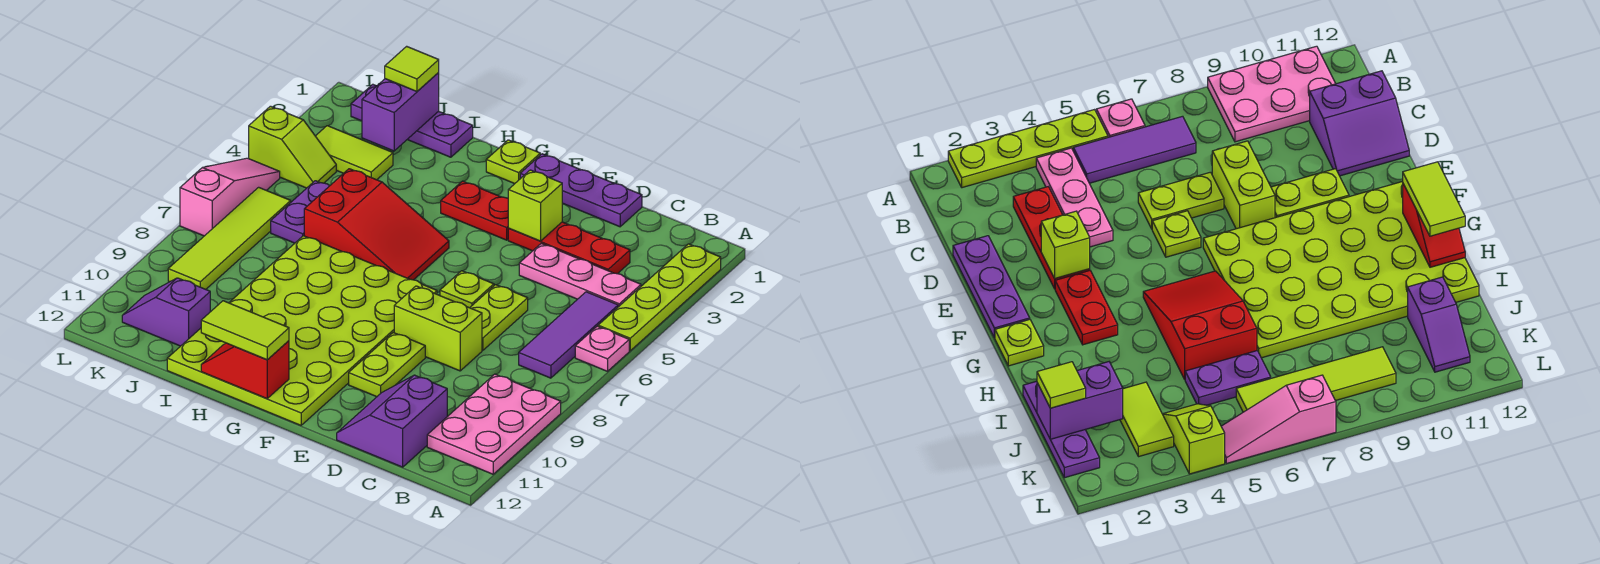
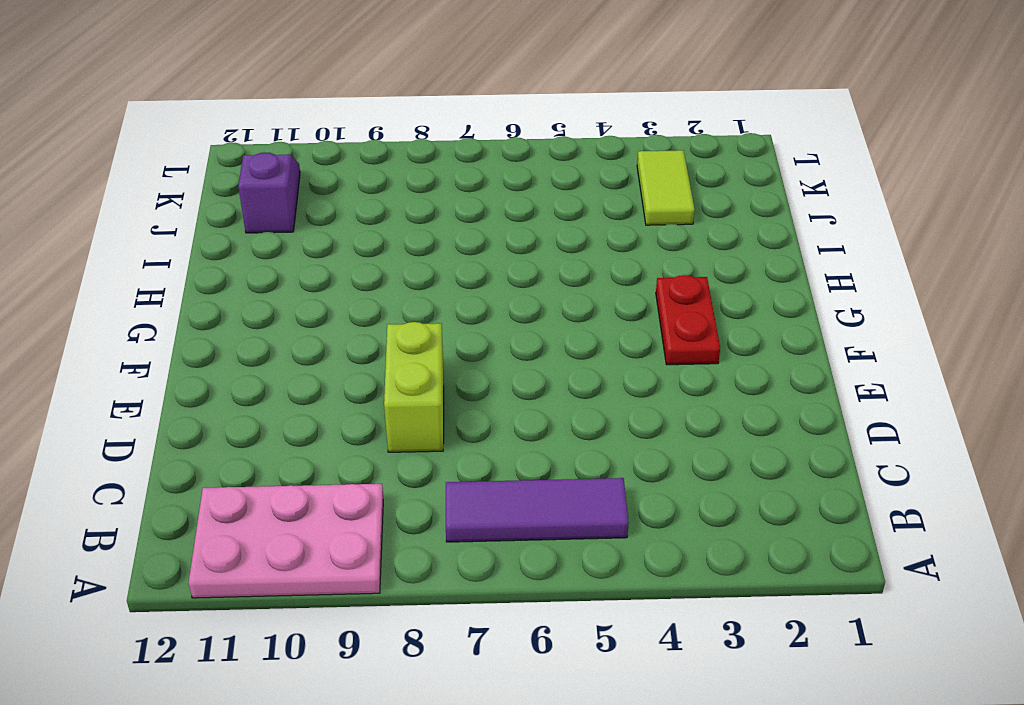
none -> lime 1x4 plate [598,244,721,351]
none -> pink 1x1 plate [575,326,629,371]
none -> pink 1x3 plate [519,243,641,307]

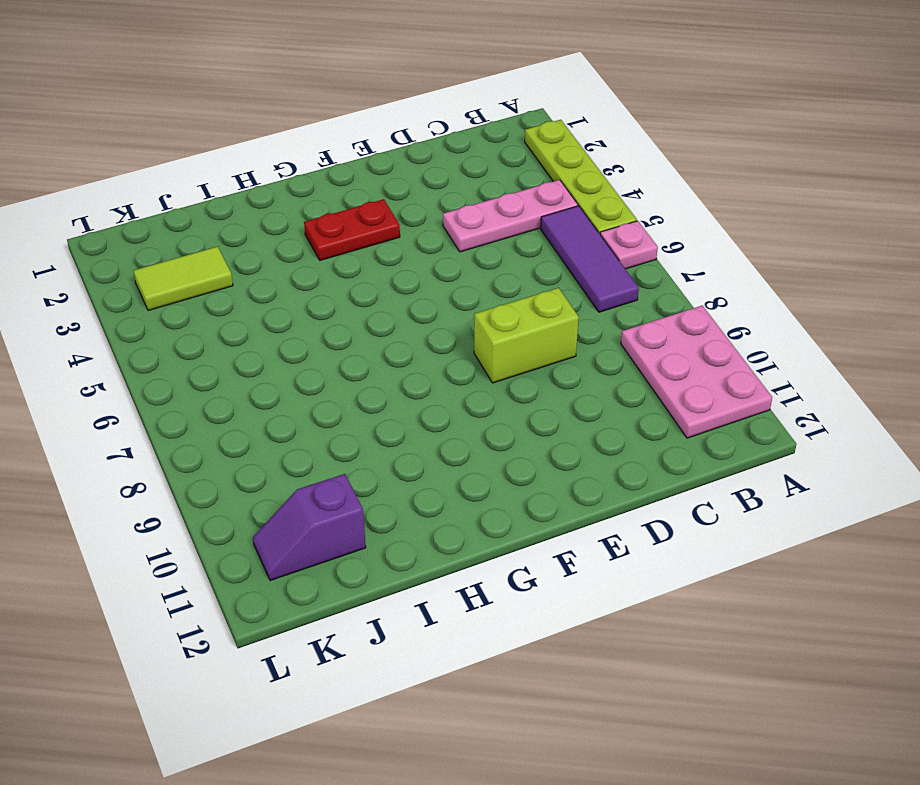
none -> red 1x3 plate [508,222,630,274]
none -> purple 2x2 slope [337,375,447,467]
none -> purple 1x3 plate [520,154,642,227]

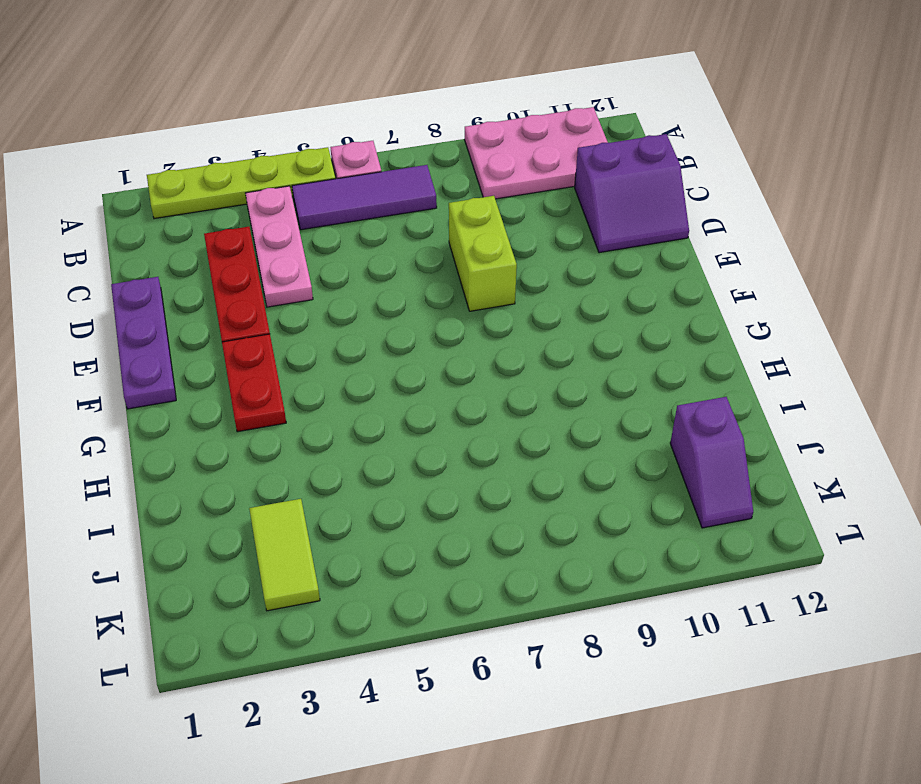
none -> lime 1x2 plate [470,285,528,350]
none -> lime 1x1 plate [440,271,494,308]
none -> lime 1x2 plate [349,333,425,397]

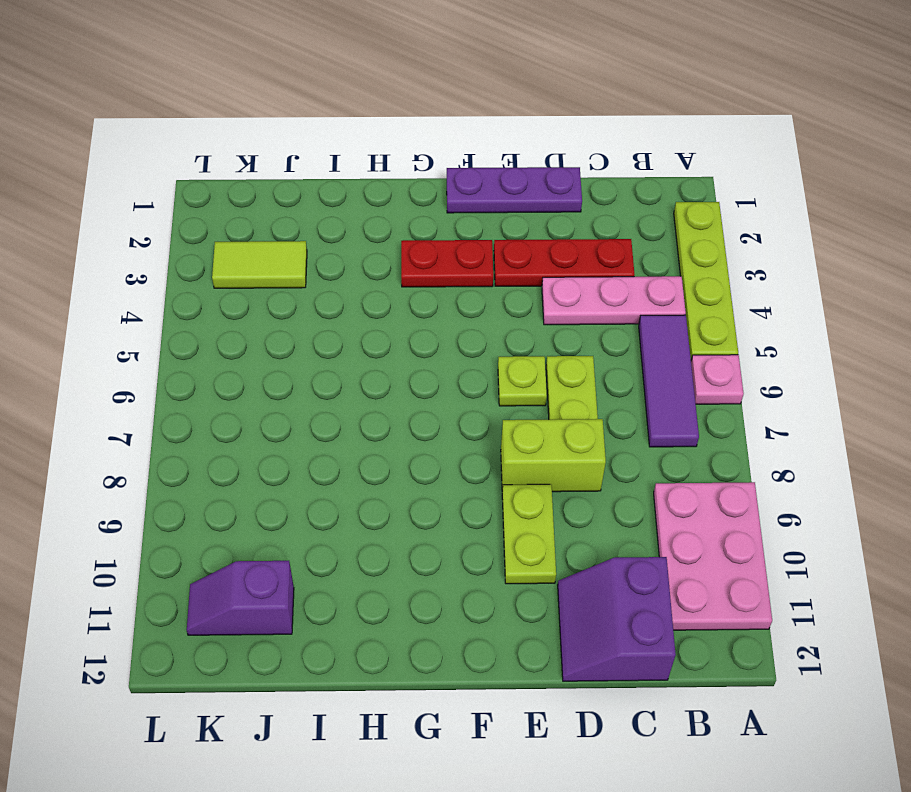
none -> lime 4x6 plate [167,236,437,425]
none -> lime 1x1 plate [486,140,540,184]
none -> red 2x3 slope [304,169,449,280]

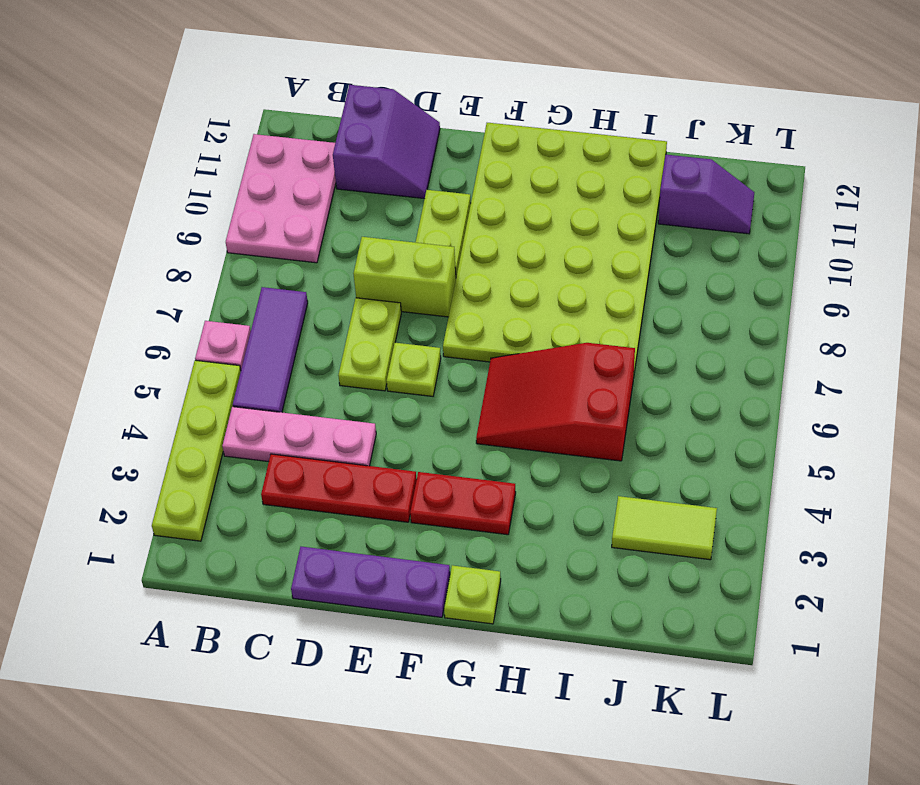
none -> purple 1x3 plate [351,84,473,157]
none -> purple 1x2 plate [271,181,330,243]
none -> lime 1x2 slope [249,106,336,188]

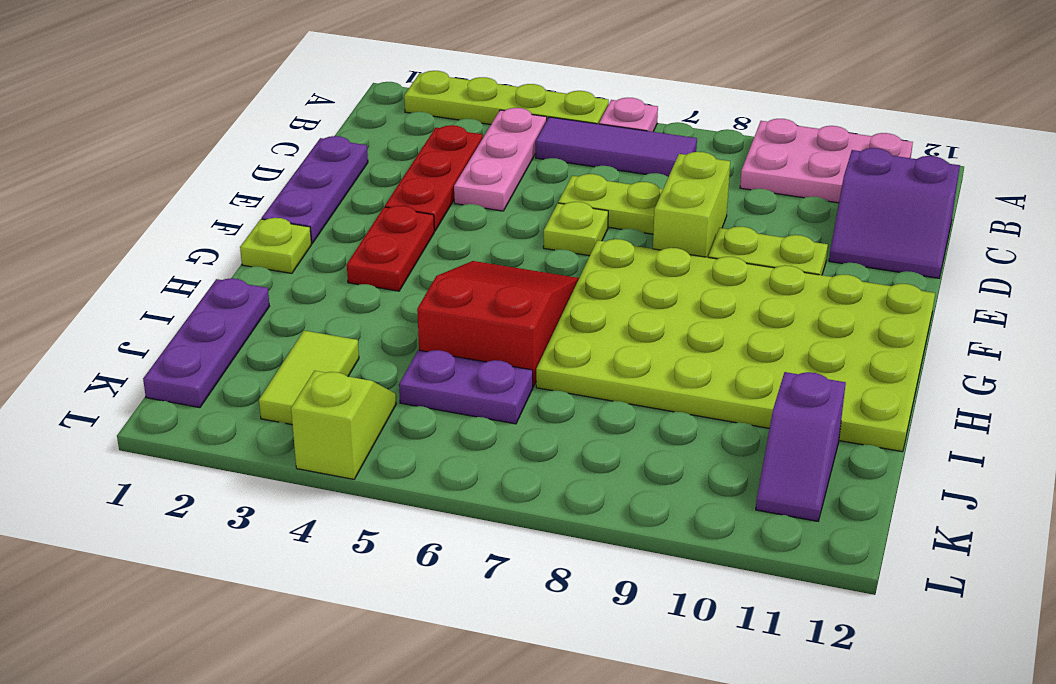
none -> lime 1x4 tile [168,187,291,289]
none -> pink 1x3 slope [180,158,280,236]
none -> lime 1x1 brick [508,170,562,241]

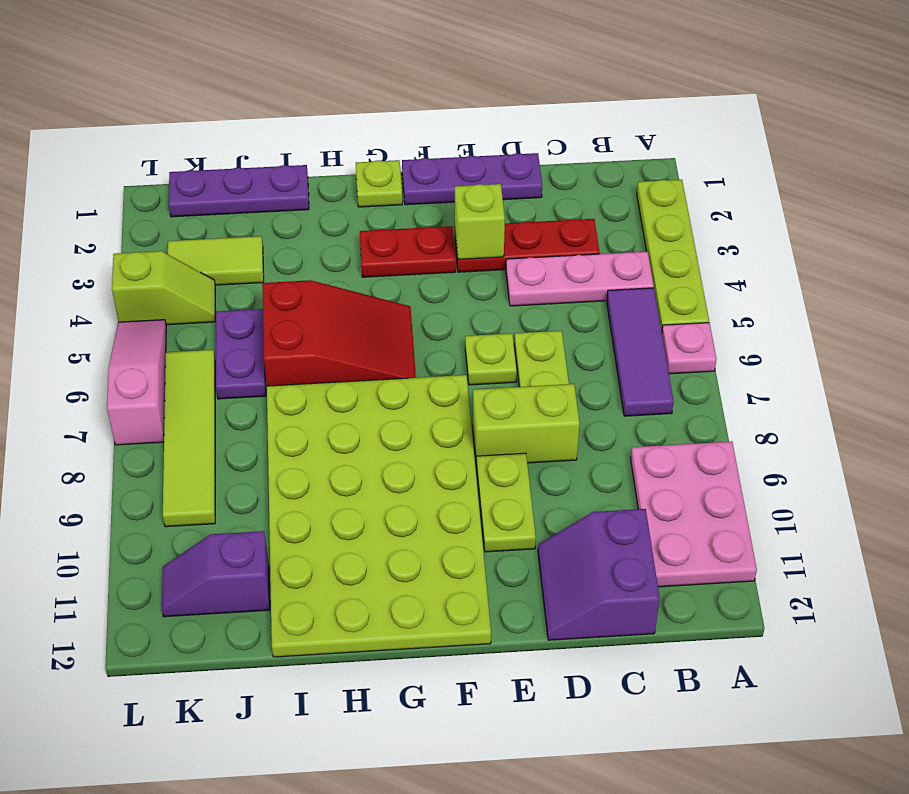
none -> red 1x2 slope [201,341,289,398]
none -> purple 1x2 brick [362,73,439,151]
none -> lime 1x2 tile [201,301,289,360]

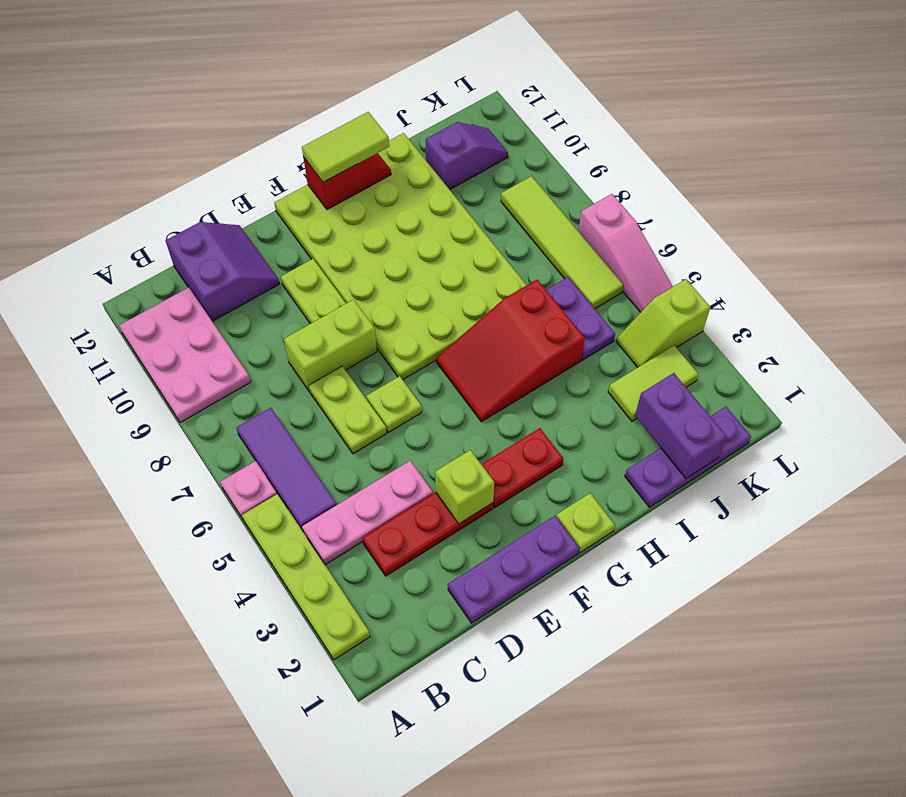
none -> lime 1x1 tile [385,46,439,91]

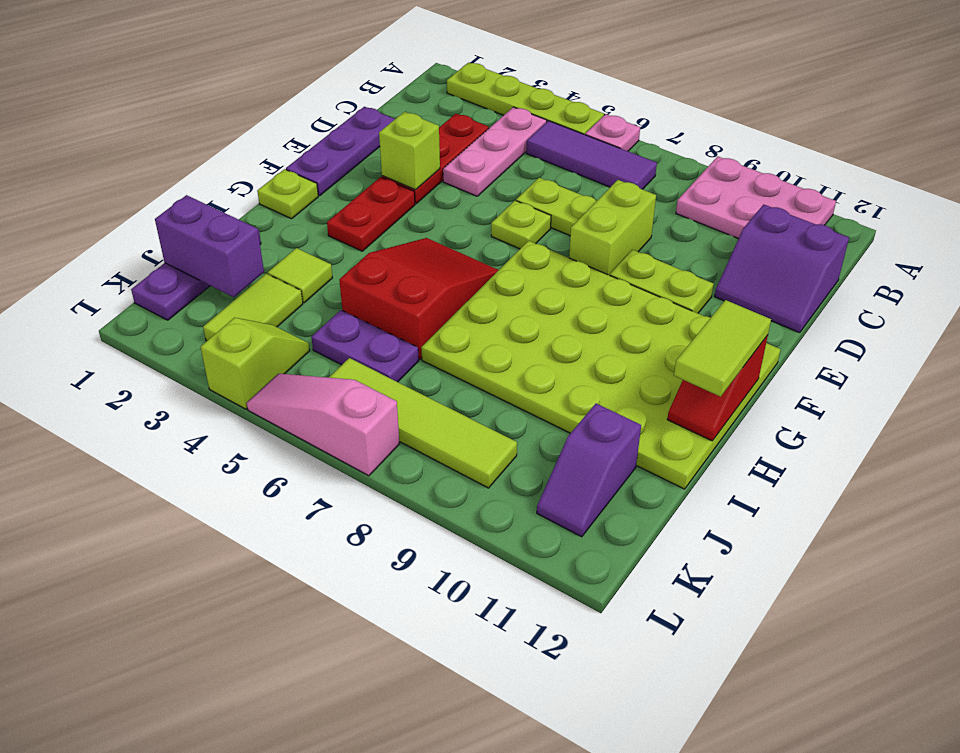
lime 1x1 tile [268,248,333,303] -> lime 1x1 tile moved to [385,46,439,91]

